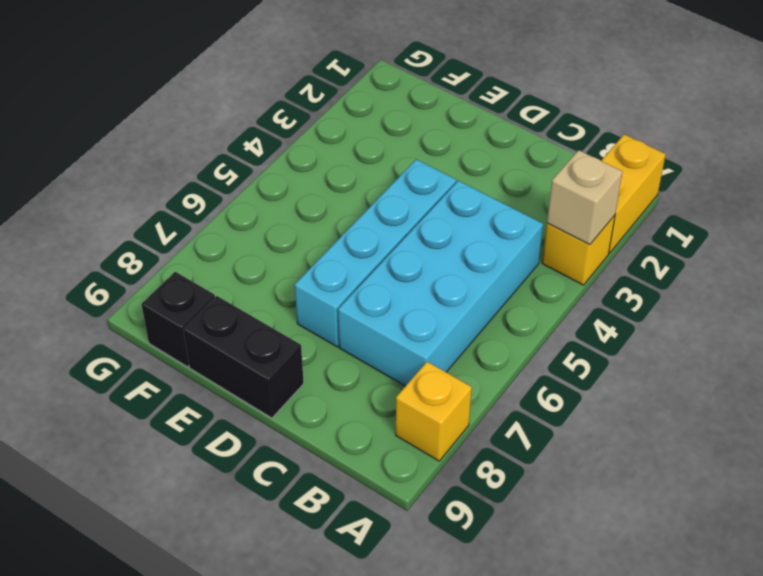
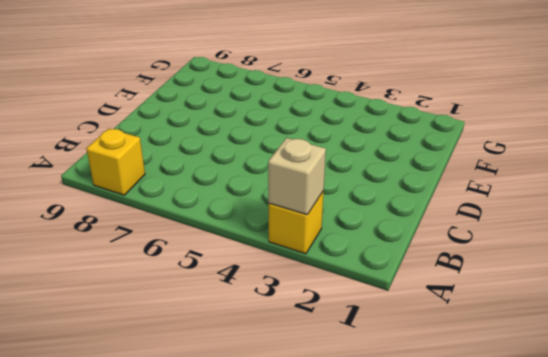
none -> yellow 1x2 brick [601,134,666,253]
none -> cyan 2x4 brick [338,181,543,386]

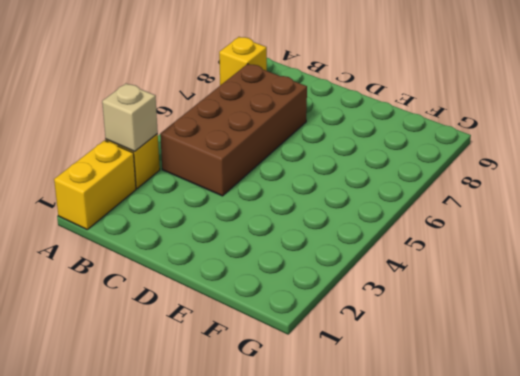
brown 2x4 brick [160,64,307,196] -> cyan 2x4 brick [338,181,543,386]
none -> cyan 1x4 brick [295,159,456,347]
none -> black 1x2 brick [183,296,304,418]

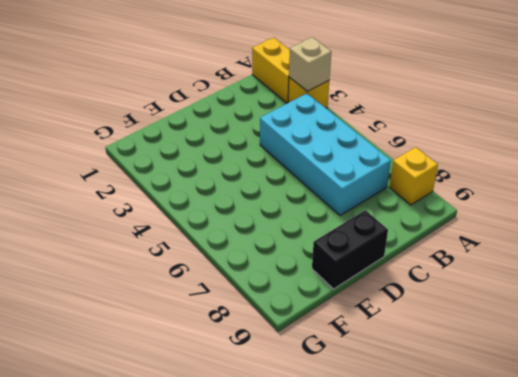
none -> cyan 1x4 brick [295,159,456,347]
none -> black 1x1 brick [141,272,215,367]

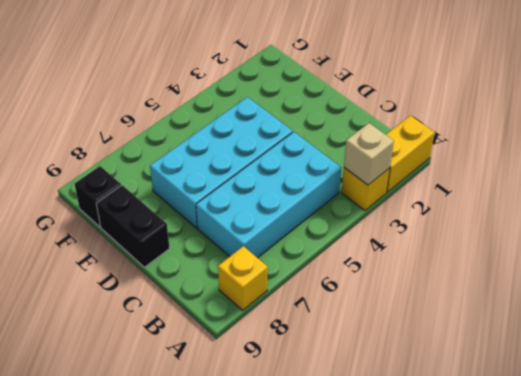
cyan 2x4 brick [150,97,293,228] -> cyan 1x4 brick [295,159,456,347]

